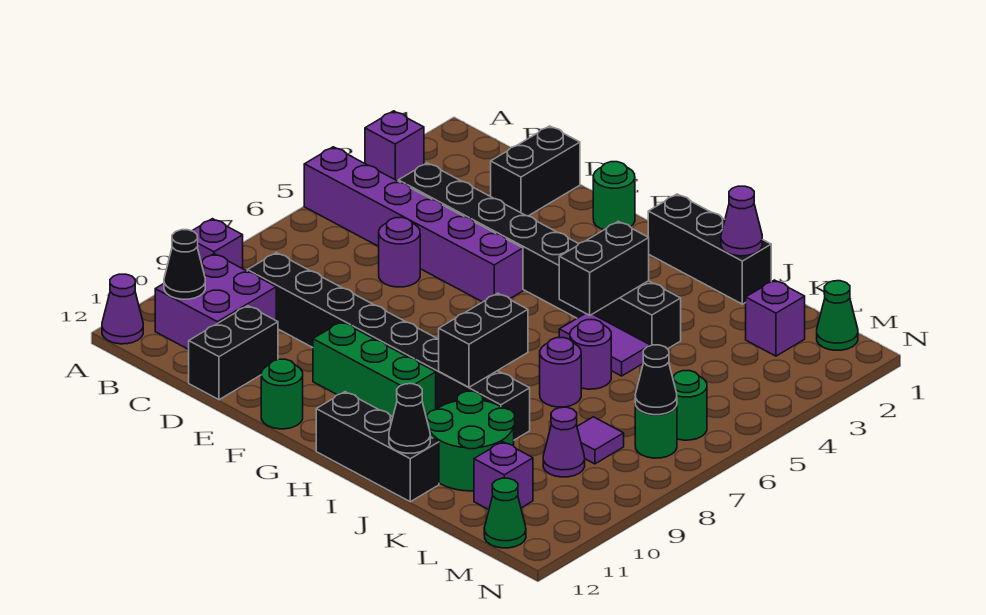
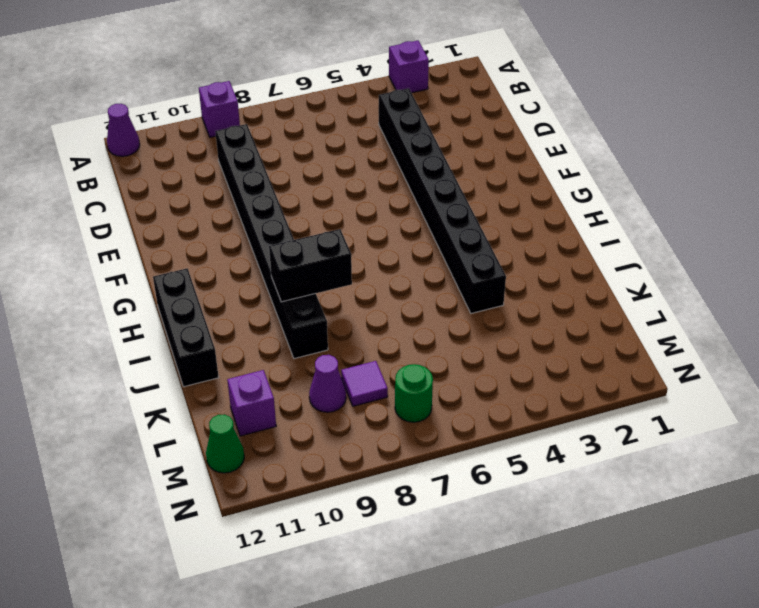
none -> purple 1x6 brick [304,147,523,302]
none -> purple 2x2 brick [155,254,276,349]
none -> black 1x2 brick [491,126,580,216]
none -> purple 1x1 round brick [379,217,420,287]

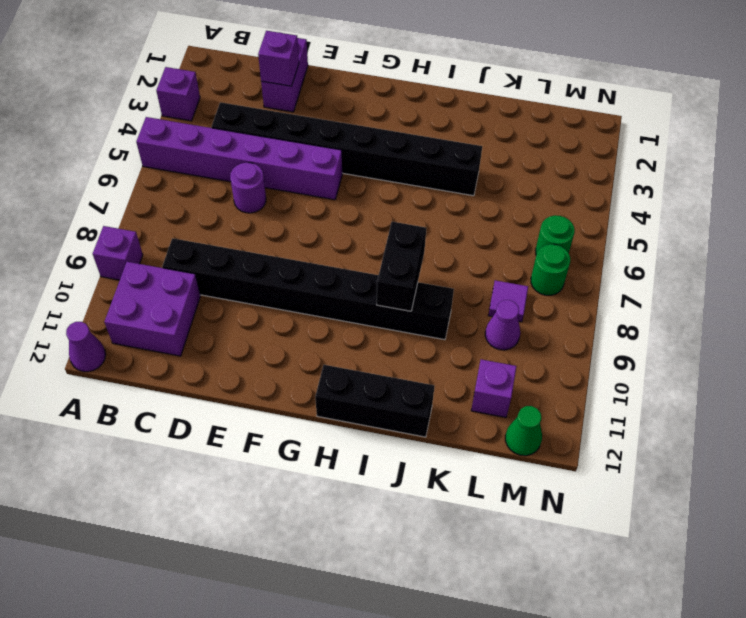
purple 1x2 brick [261,38,308,112] -> black 1x2 brick [491,126,580,216]
purple 1x1 brick [258,31,299,86] -> purple 1x1 brick moved to [746,280,805,356]
none -> black 1x2 brick [189,306,278,400]
none -> green 1x1 round brick [593,162,635,230]
none -> green 1x3 brick [313,322,436,418]
none -> green 1x1 round brick [261,359,303,429]

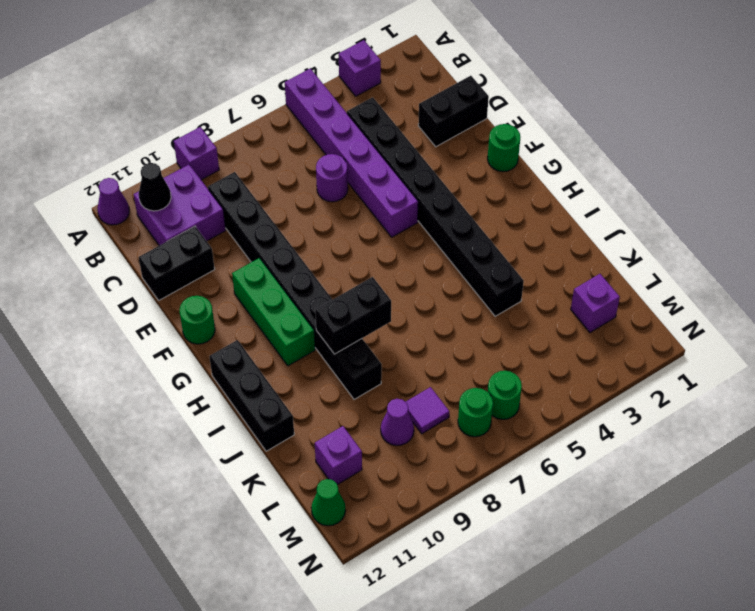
none -> black 1x3 brick [648,194,771,304]
none -> purple 1x2 tile [559,313,650,376]
none -> purple 1x1 round brick [570,320,611,389]
none -> purple 1x1 round brick [540,337,581,407]

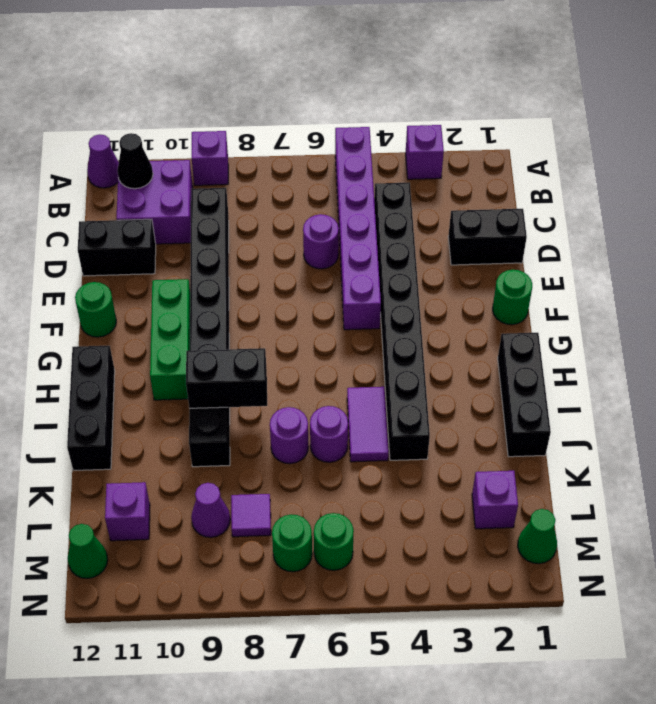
none -> green 2x2 round brick [427,391,515,491]
none -> black 1x2 brick [559,221,649,315]
none -> purple 1x1 cone [721,186,762,256]
none -> black 1x1 cone [389,384,430,453]

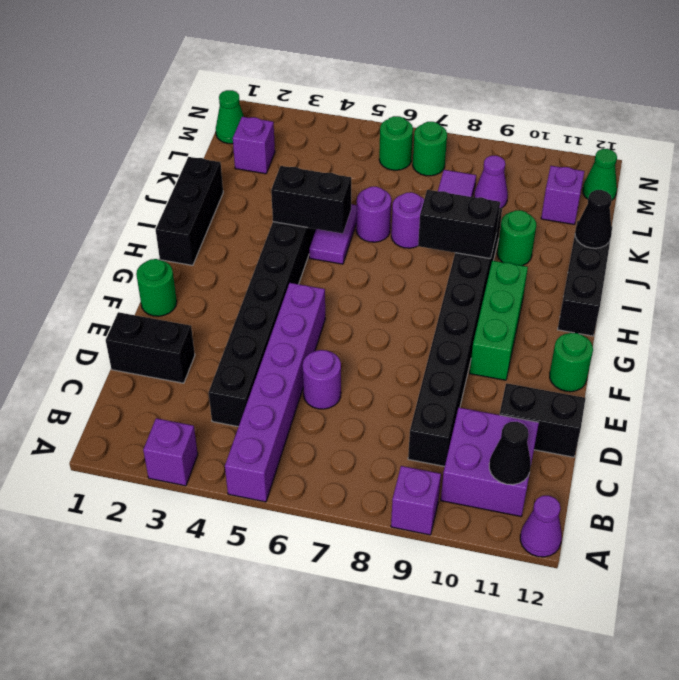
green 1x1 round brick [497,210,536,266] -> green 2x2 round brick [427,391,515,491]
none -> purple 1x1 cone [721,186,762,256]
none -> black 1x1 cone [635,345,677,415]

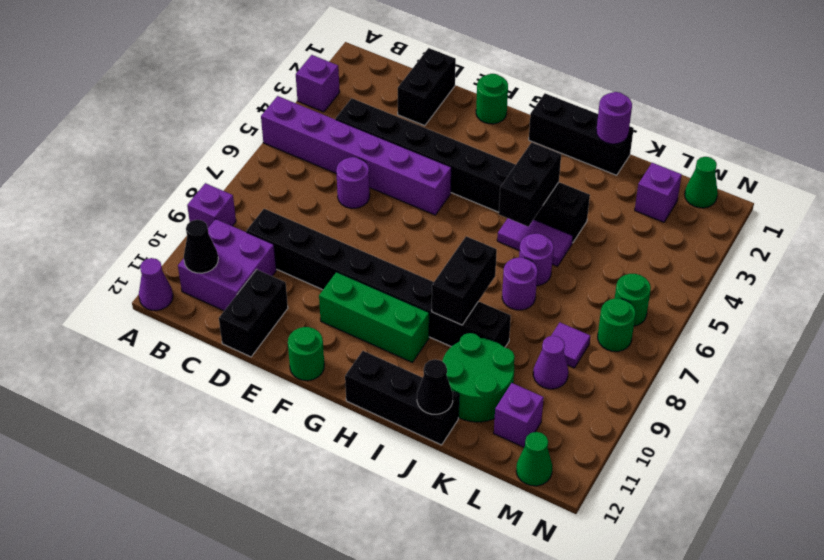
purple 1x1 round brick [596,92,632,144] -> purple 1x1 cone [721,186,762,256]
none -> black 1x1 cone [635,345,677,415]

